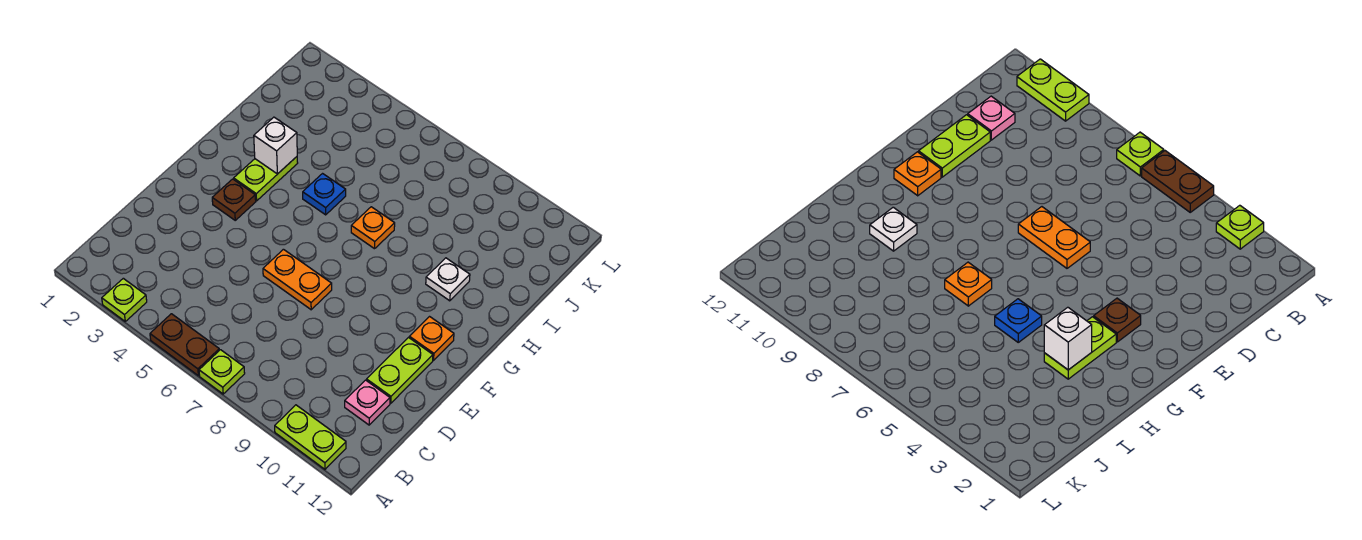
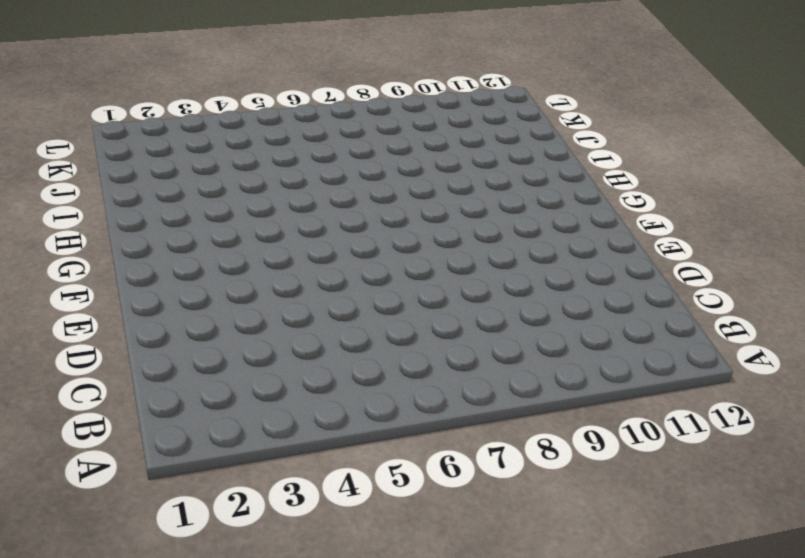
none -> lime 1x1 plate [102,278,147,321]
none -> brown 1x2 plate [150,314,219,376]
none -> lime 1x1 plate [199,350,245,394]

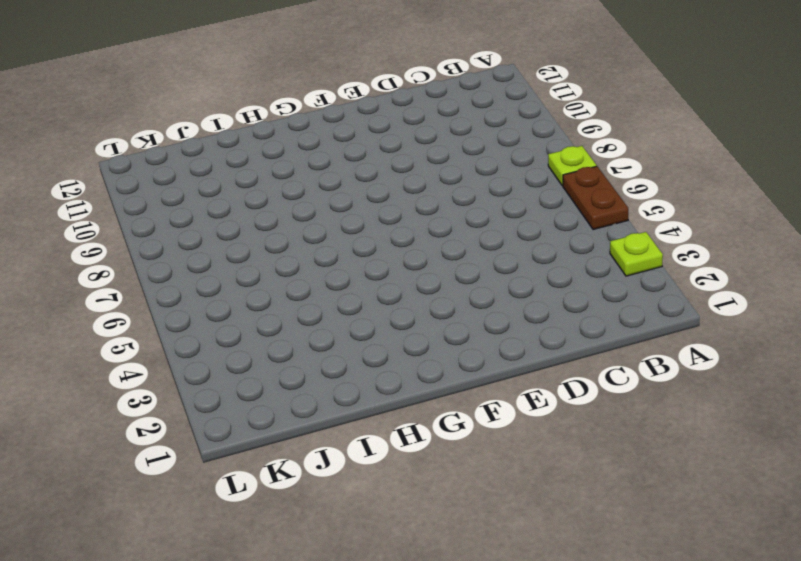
none -> lime 1x2 plate [275,405,346,469]
none -> pink 1x1 plate [345,380,390,425]
none -> lime 1x2 plate [367,338,433,403]

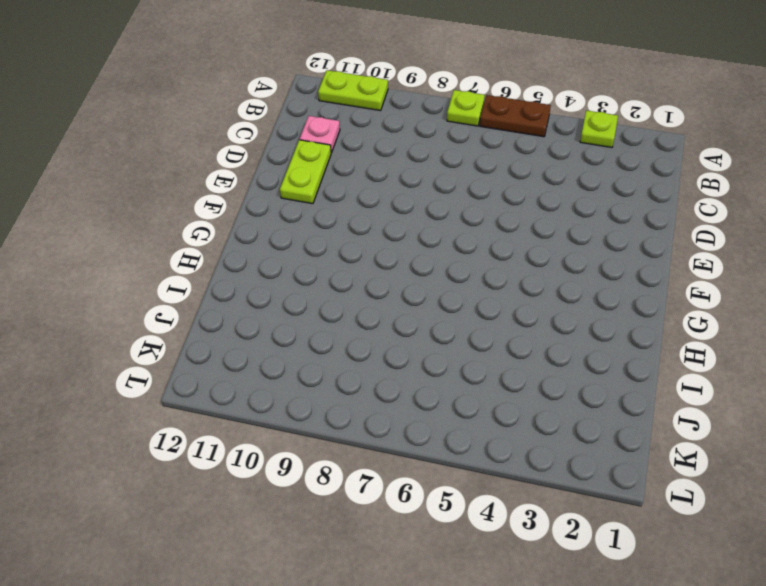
none -> orange 1x2 plate [263,249,332,310]
none -> brown 1x1 plate [212,179,256,220]
none -> orange 1x1 plate [409,317,454,360]

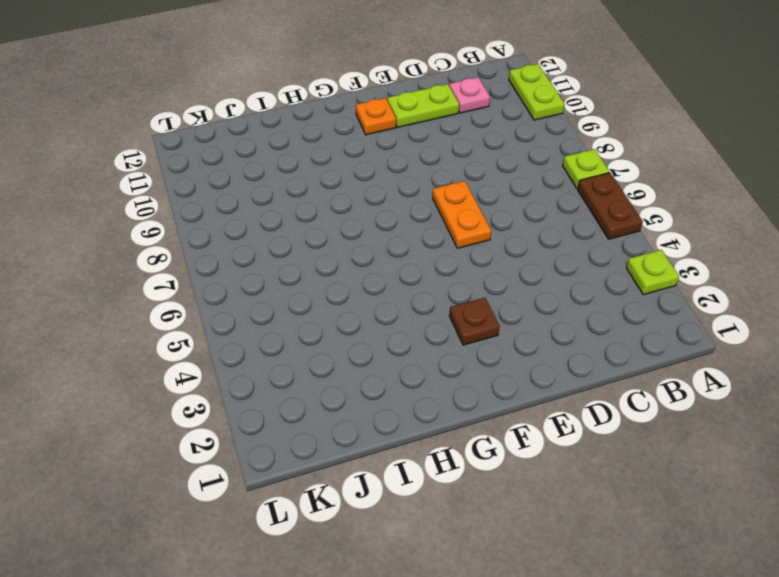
none -> lime 1x2 plate [234,157,298,201]
none -> blue 1x1 plate [303,174,346,215]
none -> orange 1x1 plate [351,207,395,249]

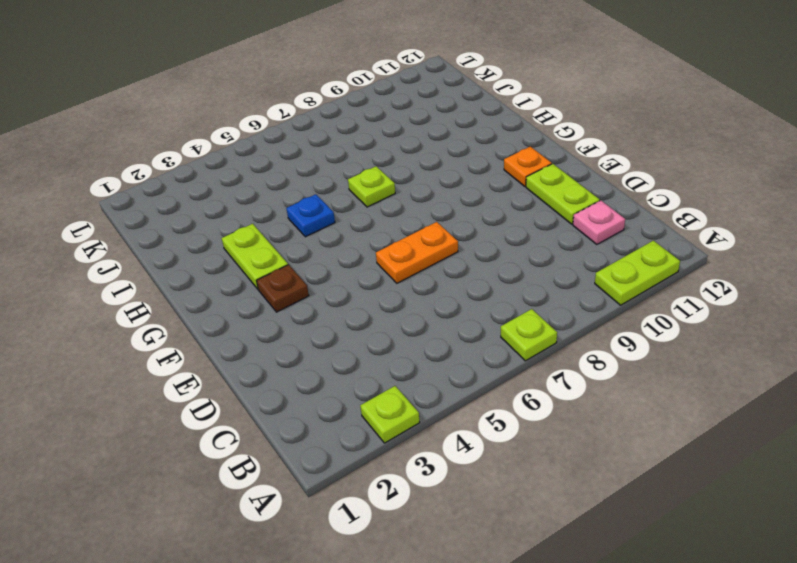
lime 1x1 plate [348,166,395,207] -> orange 1x1 plate [351,207,395,249]
none -> brown 1x2 plate [150,314,219,376]
none -> white 1x1 plate [426,258,470,301]
none -> white 1x1 brick [254,117,297,174]

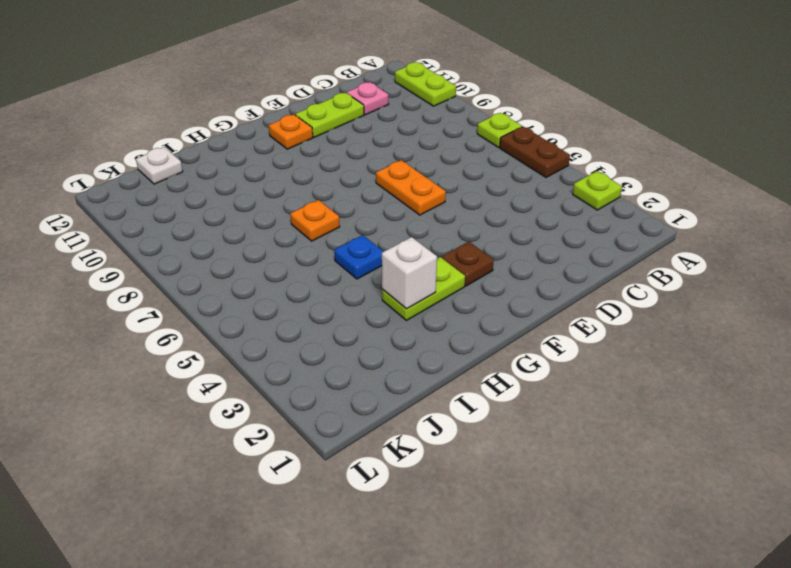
white 1x1 plate [136,147,183,184] -> white 1x1 plate moved to [426,258,470,301]

